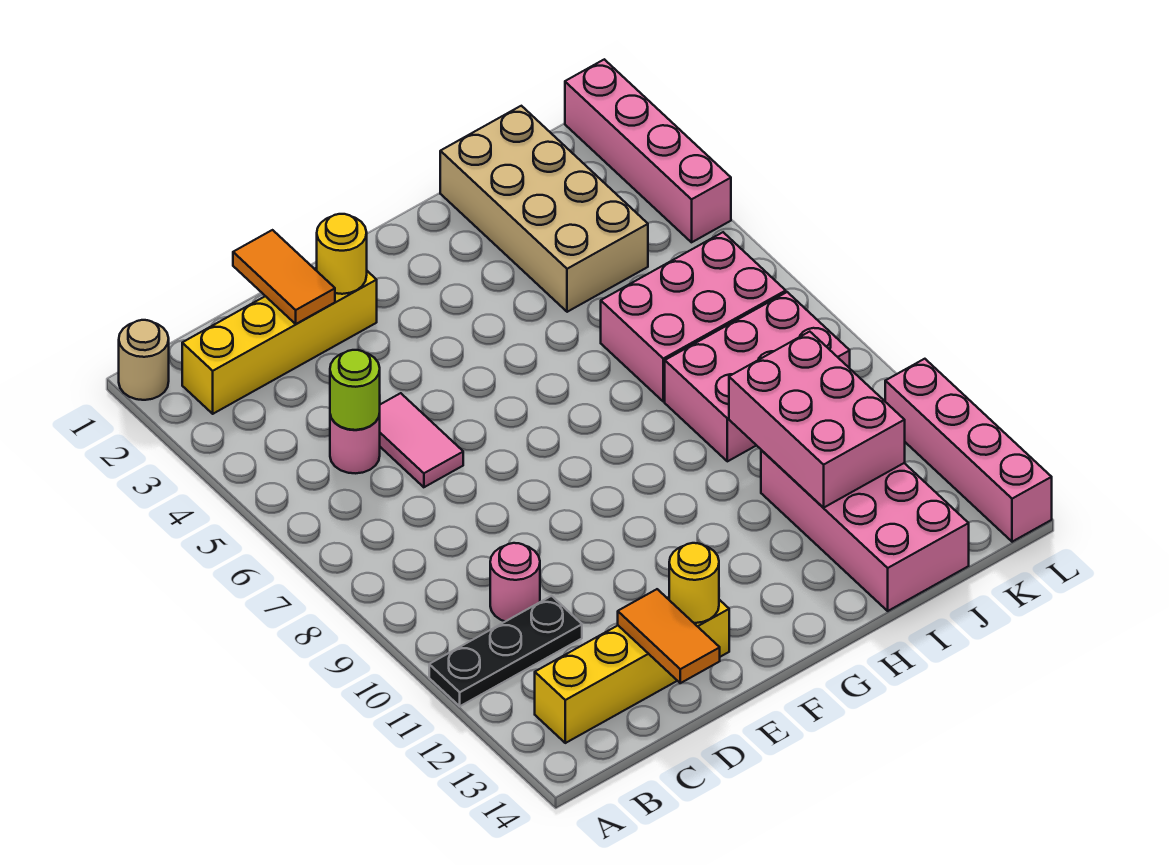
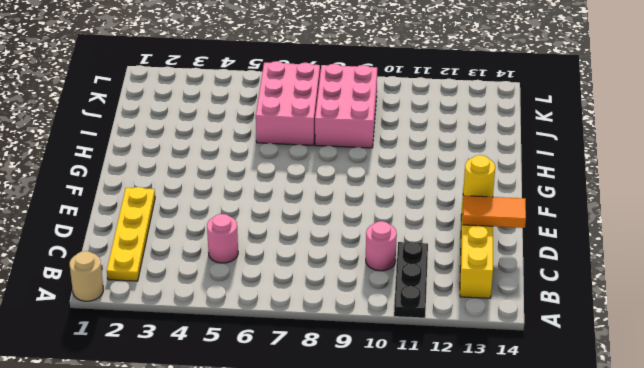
yellow 1x4 plate [107,187,155,281] -> yellow 1x4 brick [182,268,377,414]
none -> pink 1x2 tile [379,393,463,487]
none -> tan 2x4 brick [440,106,648,312]
none -> pink 2x4 brick [761,450,969,611]

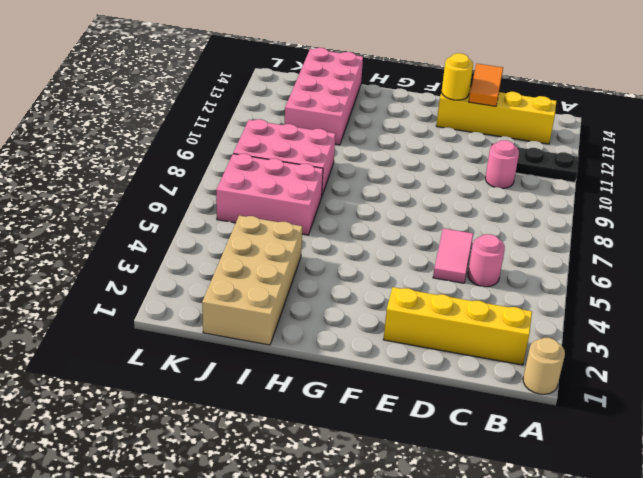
none -> pink 1x4 brick [565,59,731,242]
none -> pink 1x4 brick [885,359,1052,542]
none -> lime 1x1 round brick [330,350,380,430]

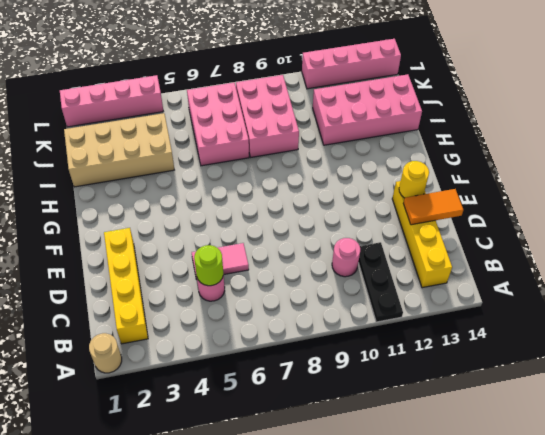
none -> orange 1x2 tile [233,230,335,324]
none -> yellow 1x1 round brick [317,214,367,294]
none -> pink 2x3 brick [729,332,905,508]

